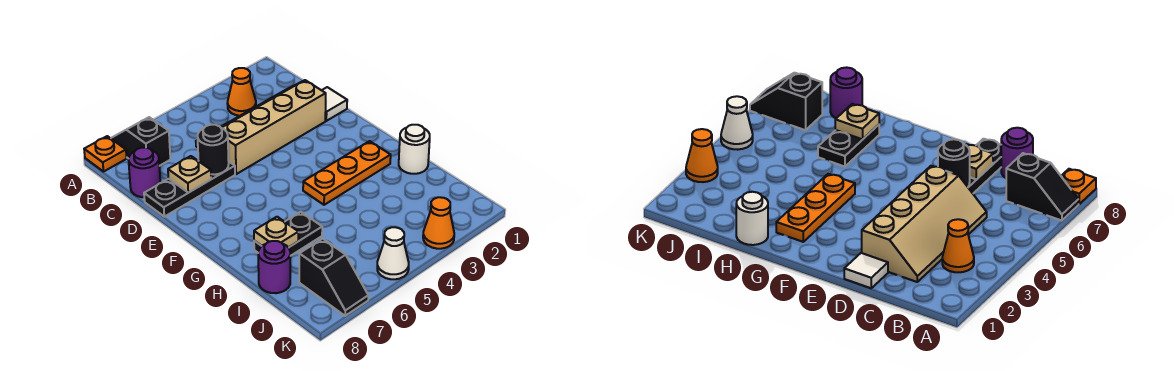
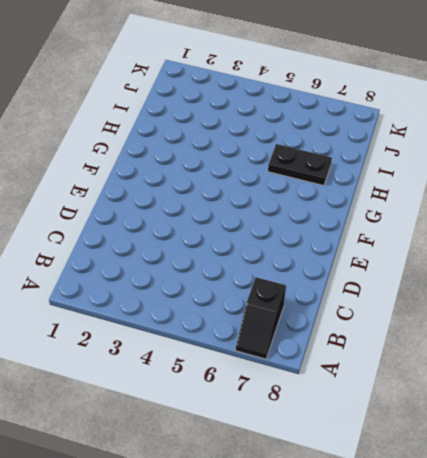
none -> orange 1x1 plate [84,136,127,172]
none -> orange 1x1 cone [227,68,256,116]
none -> tan 2x4 slope [196,80,326,174]

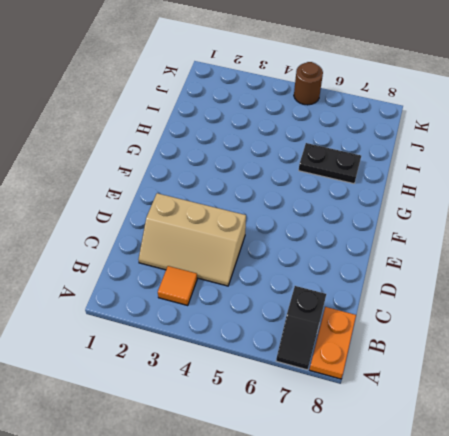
orange 1x2 plate [309,307,356,379] -> orange 1x1 plate [84,136,127,172]
orange 1x1 tile [158,266,197,305] -> orange 1x1 cone [227,68,256,116]
tan 2x3 slope [139,193,246,286] -> tan 2x4 slope [196,80,326,174]
brown 1x1 round brick [294,62,323,105] -> white 1x1 cone [377,227,409,279]
none -> purple 1x1 round brick [129,148,160,197]
none -> white 1x1 tile [322,87,347,121]
none -> black 1x3 plate [144,162,235,217]

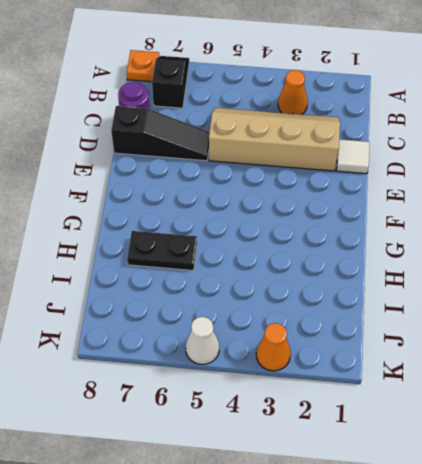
black 1x3 slope [111,106,210,161] -> black 1x3 plate [144,162,235,217]
none -> orange 1x3 plate [303,141,391,205]
none -> white 1x1 round brick [399,125,430,174]
none -> purple 1x1 round brick [258,241,290,293]

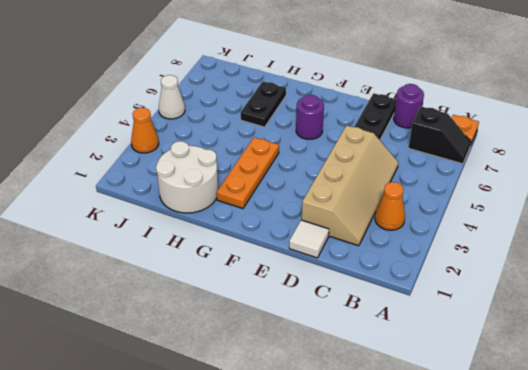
purple 1x1 round brick [296,95,324,139] -> purple 1x1 round brick moved to [258,241,290,293]
white 2x2 round brick [156,141,218,213] -> white 1x1 round brick [399,125,430,174]
none -> black 1x2 slope [299,239,368,316]
none -> black 1x1 round brick [198,125,229,175]
none -> tan 1x1 plate [168,156,211,193]

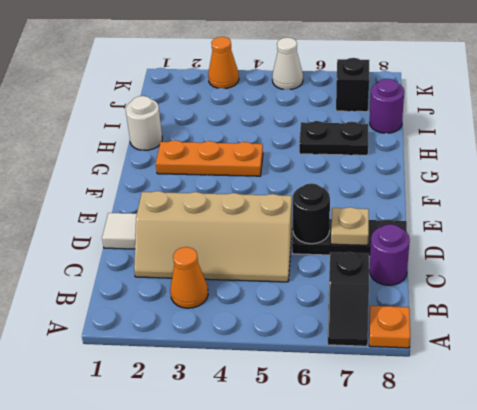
none -> tan 1x1 plate [254,217,298,247]

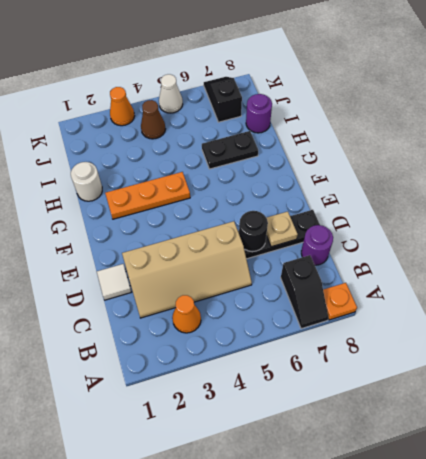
brown 1x1 cone [141,100,165,139] -> none
none -> tan 1x1 plate [254,217,298,247]

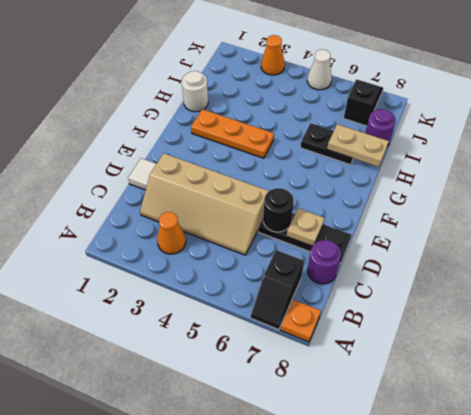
tan 1x2 plate [327,124,389,167] -> tan 1x1 plate [254,217,298,247]

